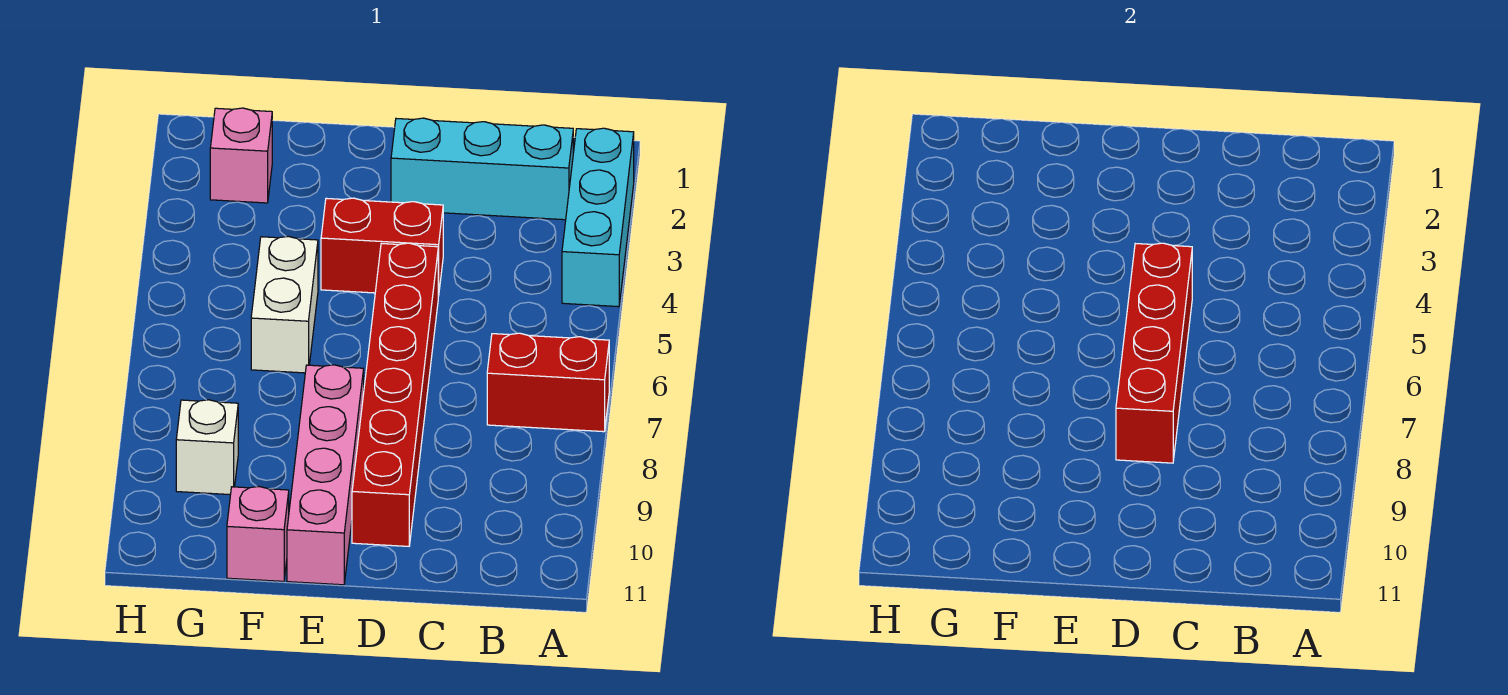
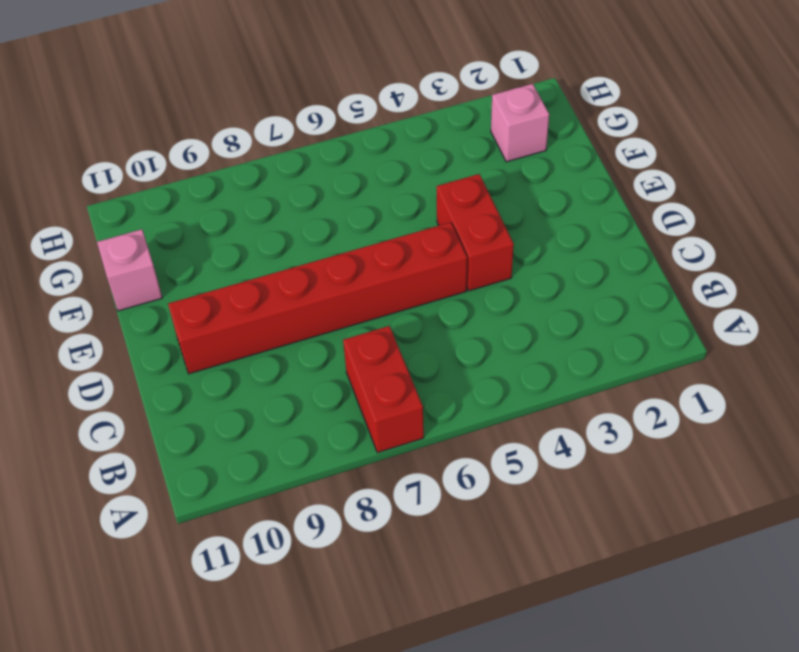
none -> cyan 1x3 brick [562,128,634,307]
none -> cyan 1x3 brick [391,118,573,220]

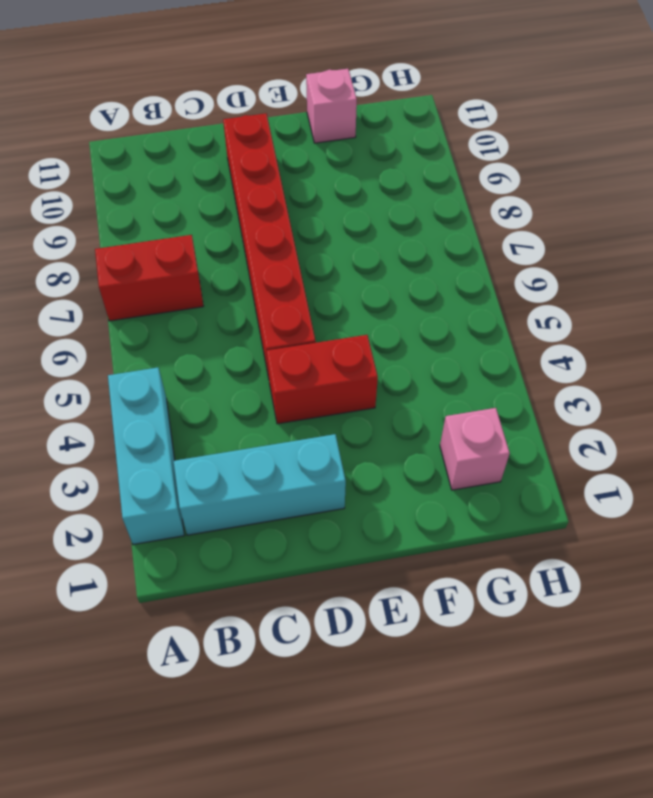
none -> pink 1x4 brick [287,365,364,585]
none -> white 1x2 brick [251,236,318,373]

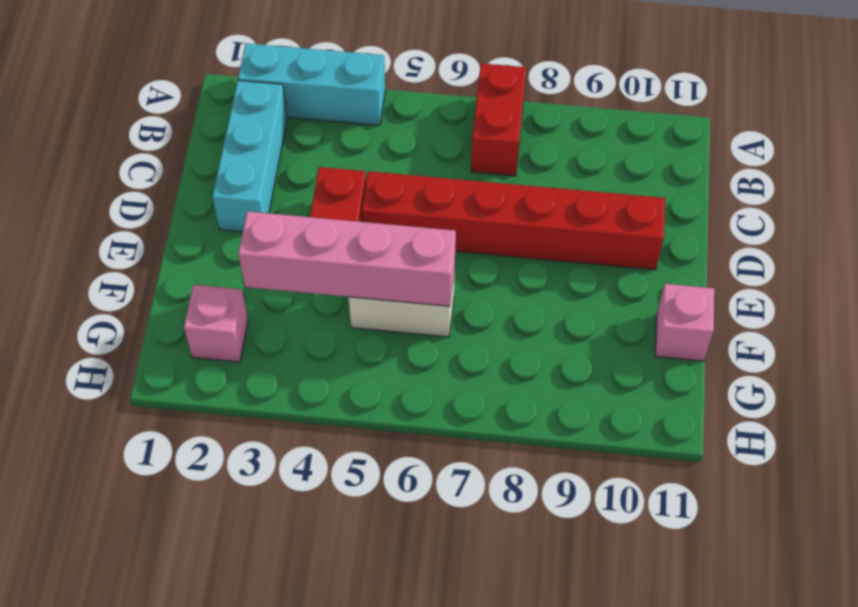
pink 1x4 brick [238,211,456,306] -> pink 1x4 brick moved to [287,365,364,585]
none -> white 1x1 brick [176,400,238,495]
none -> red 1x4 brick [1116,243,1192,463]

